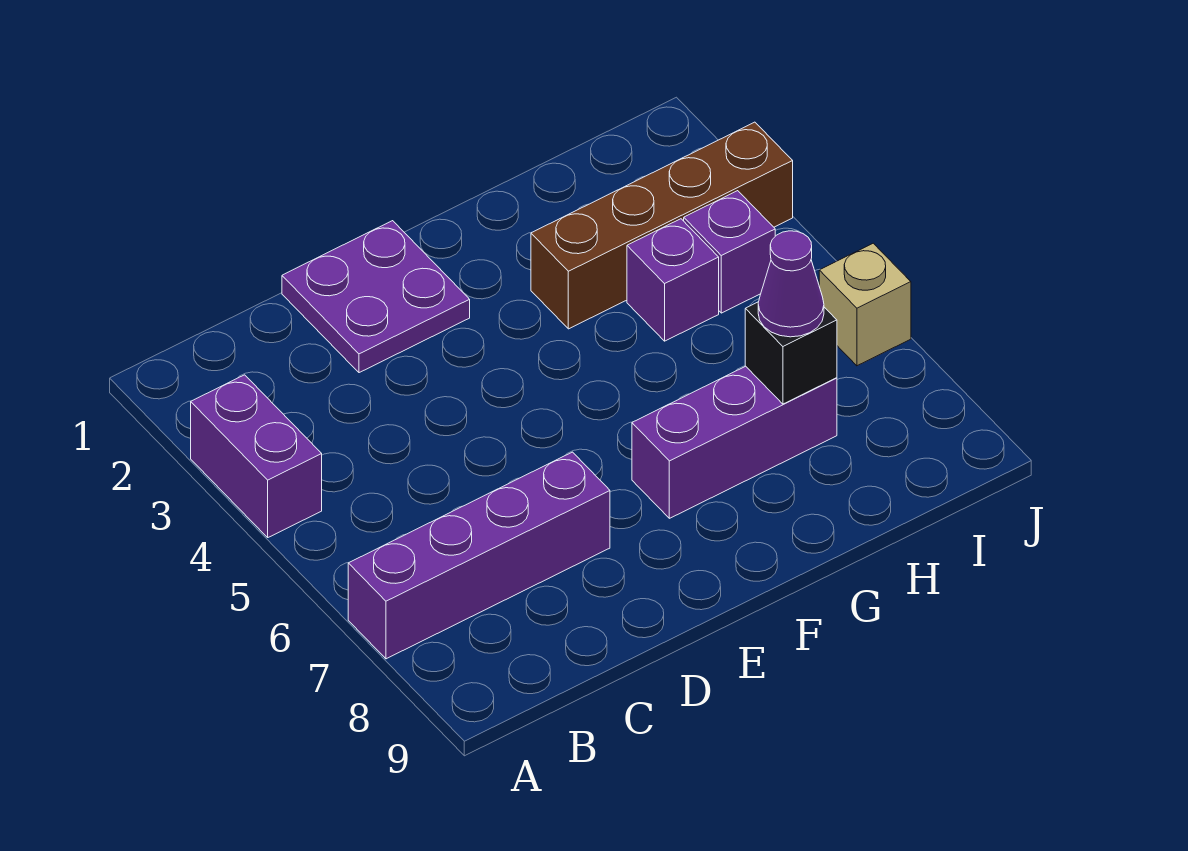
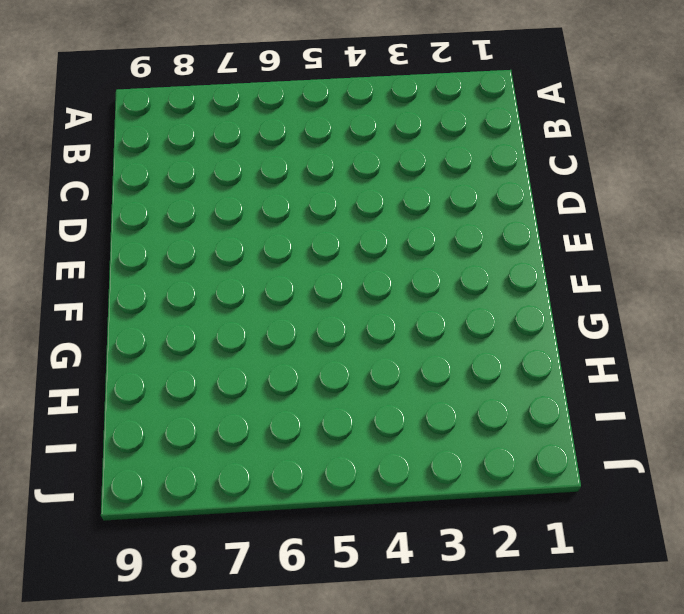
none -> purple 1x2 brick [191,375,322,537]
none -> purple 1x4 brick [348,452,610,659]

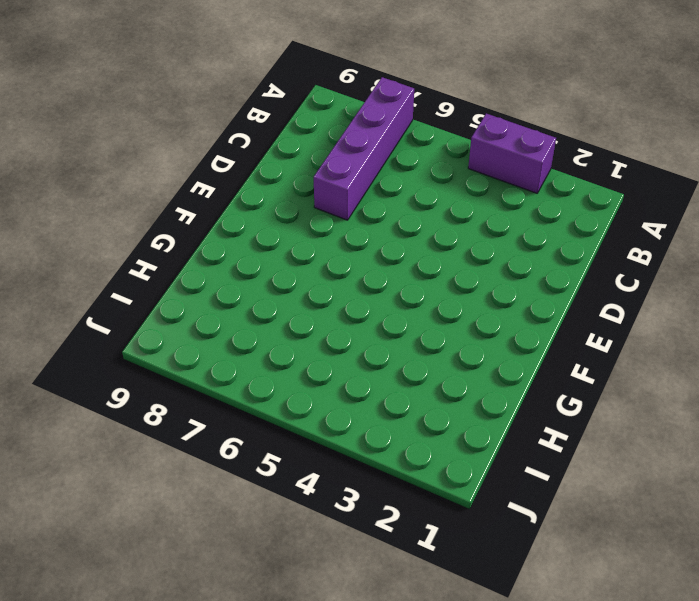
none -> purple 2x2 plate [282,221,470,373]
none -> purple 1x3 brick [632,366,837,518]

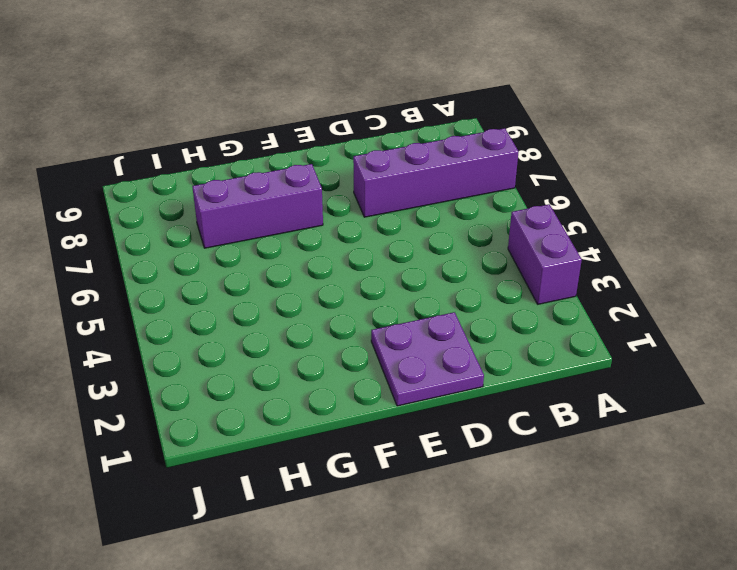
none -> brown 1x4 brick [531,122,793,329]
none -> purple 1x1 brick [627,219,719,341]

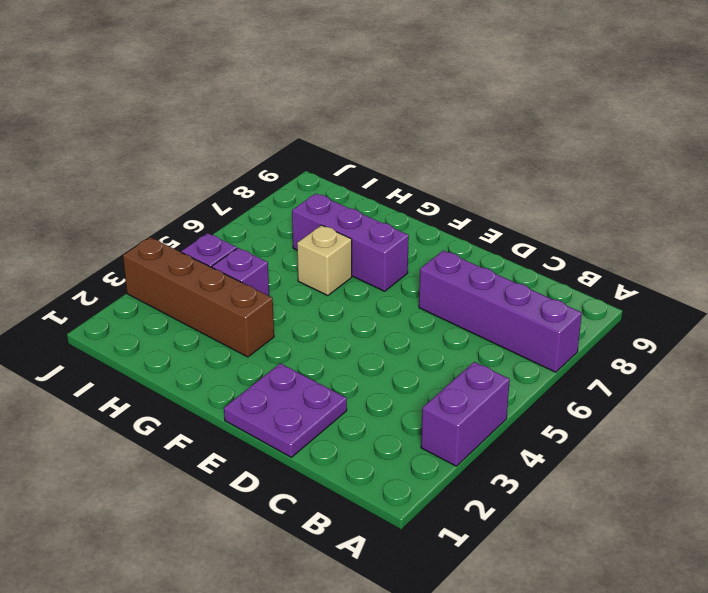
tan 1x1 brick [297,225,352,296] -> tan 1x1 brick moved to [819,243,911,366]
none -> black 1x1 brick [745,302,837,404]
none -> purple 1x1 cone [758,231,824,337]

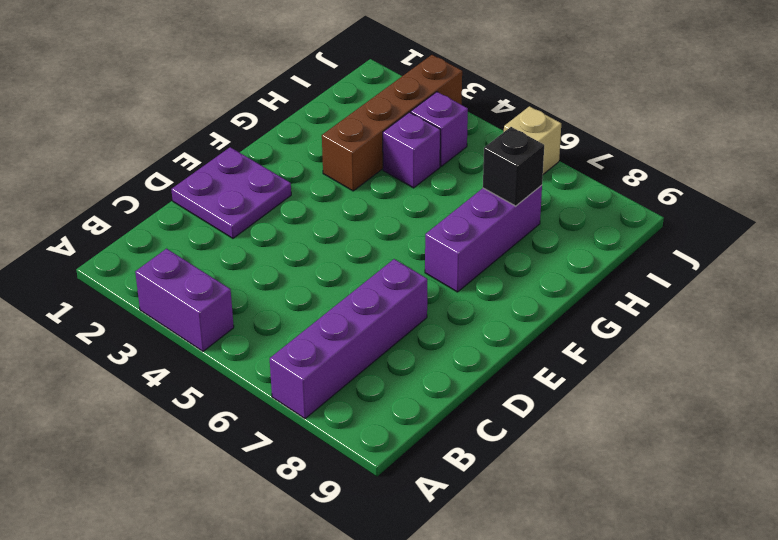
none -> purple 1x1 cone [758,231,824,337]

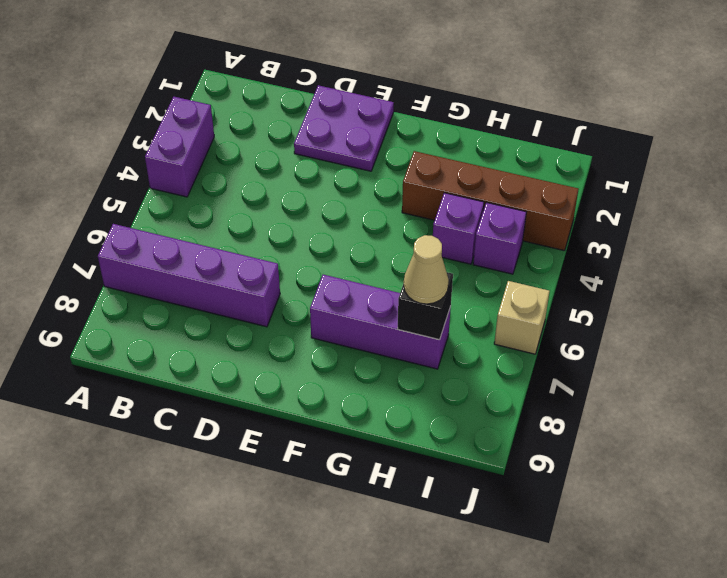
tan 1x1 cone [404,235,449,304] -> purple 1x1 cone [758,231,824,337]

